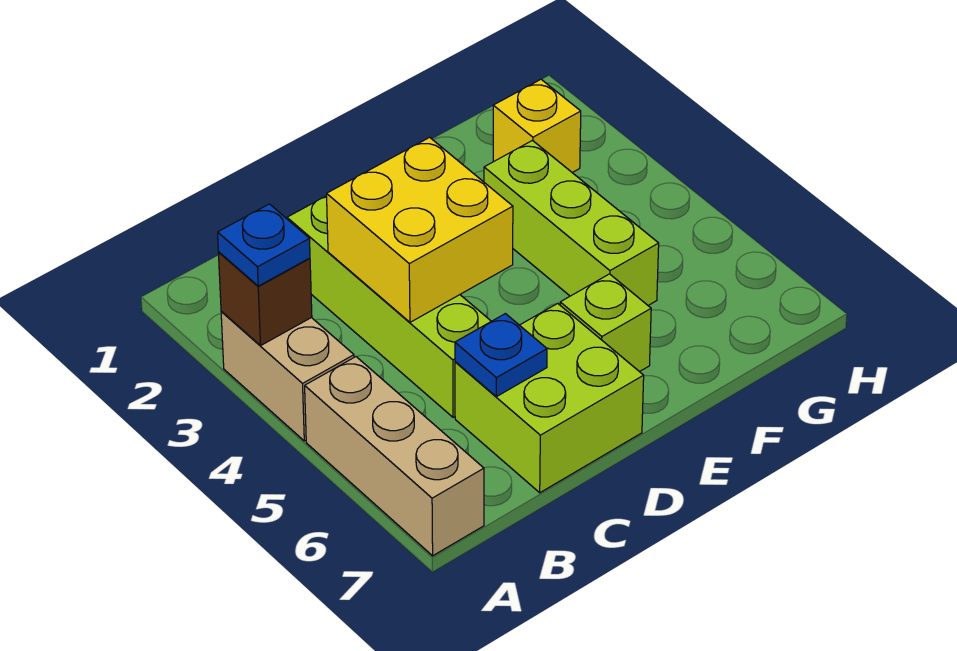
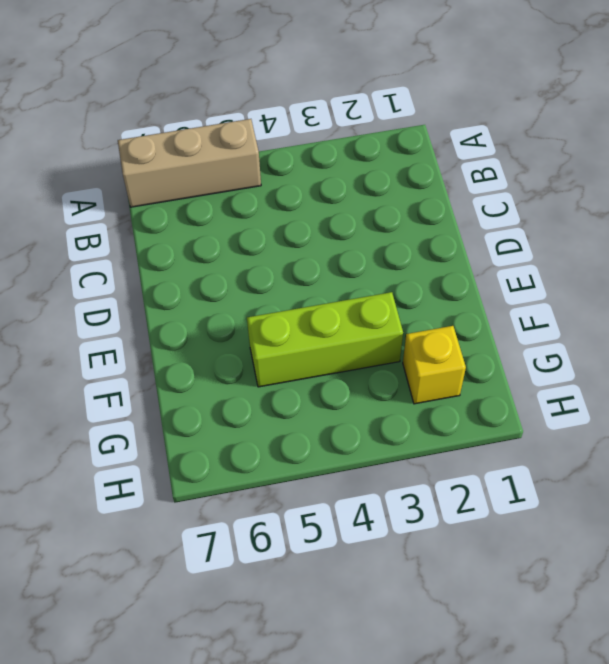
none -> tan 1x2 brick [221,311,354,441]
none -> lime 1x4 brick [287,196,491,417]

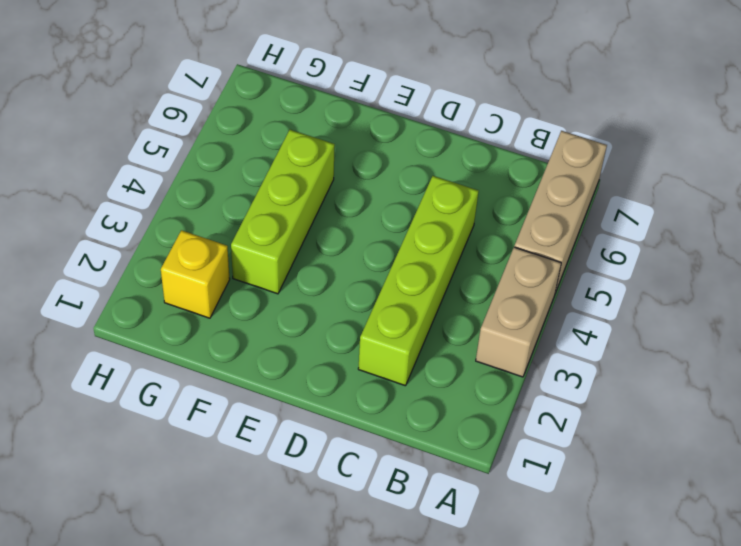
none -> lime 2x2 brick [455,303,644,493]
none -> lime 1x1 brick [560,274,651,372]

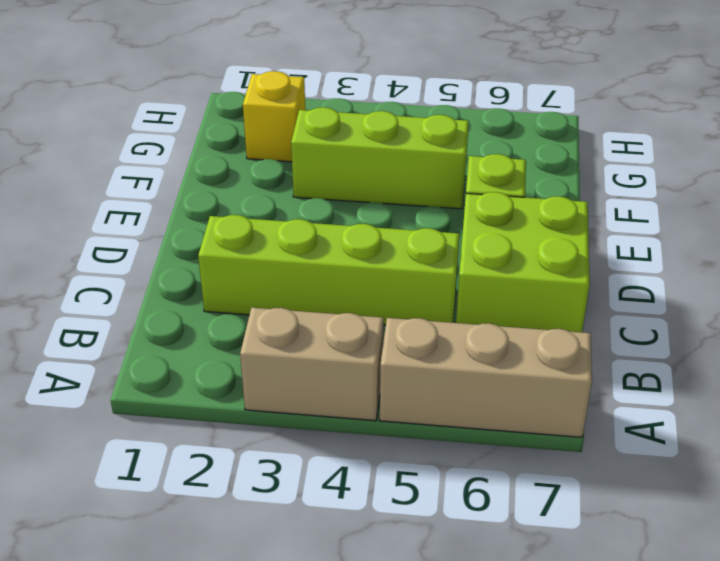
none -> brown 1x1 brick [218,252,312,345]
none -> yellow 2x2 brick [327,137,513,322]

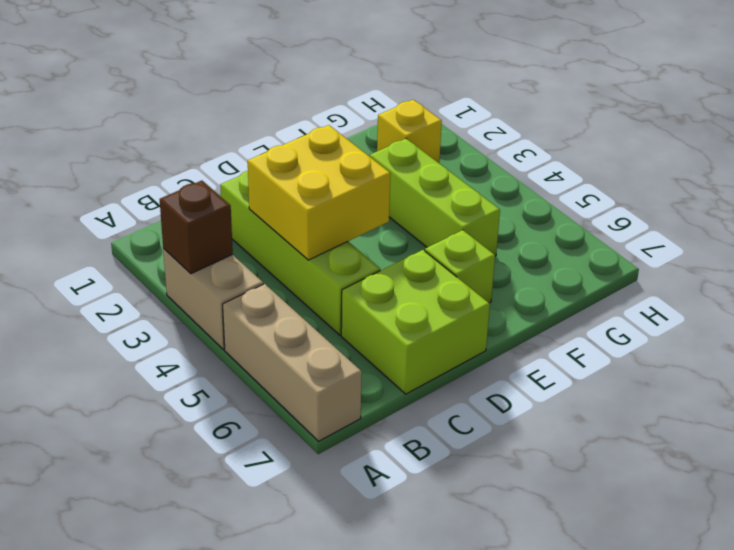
none -> blue 1x1 plate [455,314,547,397]
none -> blue 1x1 plate [218,204,310,286]

